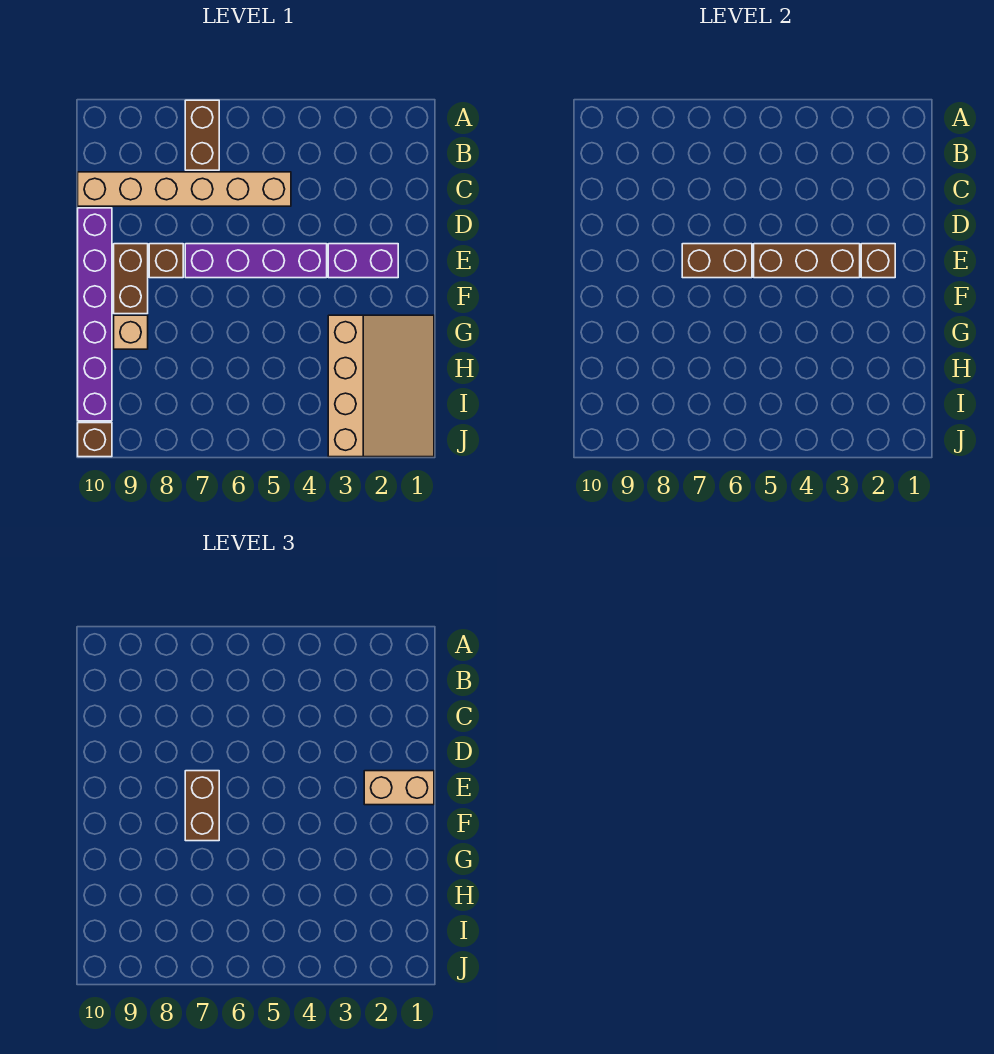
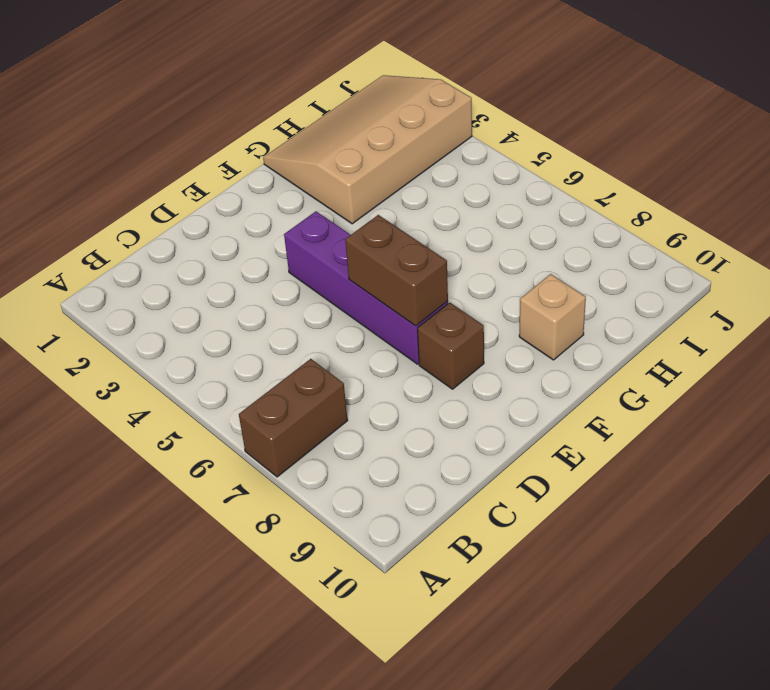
none -> tan 1x6 brick [78,172,291,206]
none -> purple 1x6 brick [78,208,112,421]
none -> purple 1x2 brick [328,244,398,278]

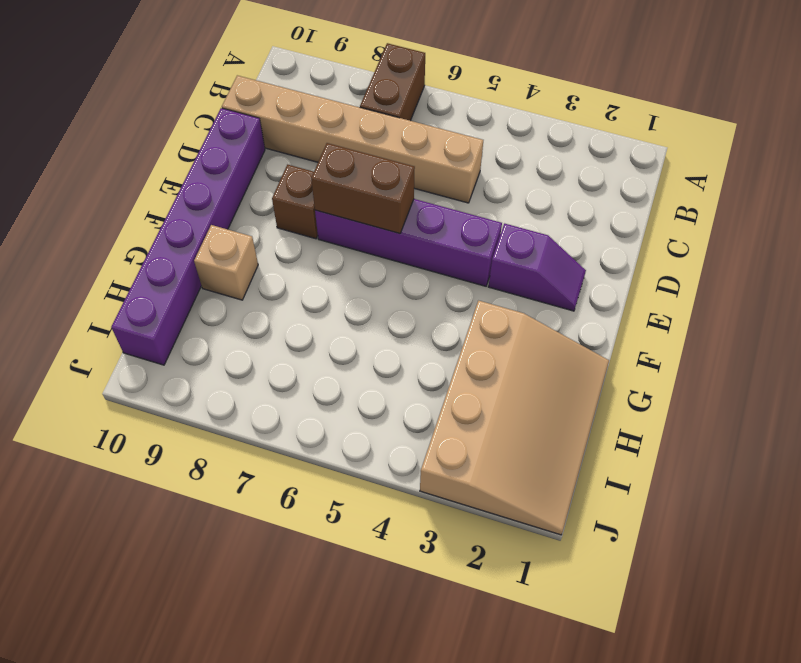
purple 1x2 slope [488,224,586,311] -> purple 1x2 brick [328,244,398,278]
none -> brown 1x2 brick [114,244,148,314]
none -> brown 1x1 brick [78,423,112,457]
none -> brown 1x1 brick [861,244,895,278]

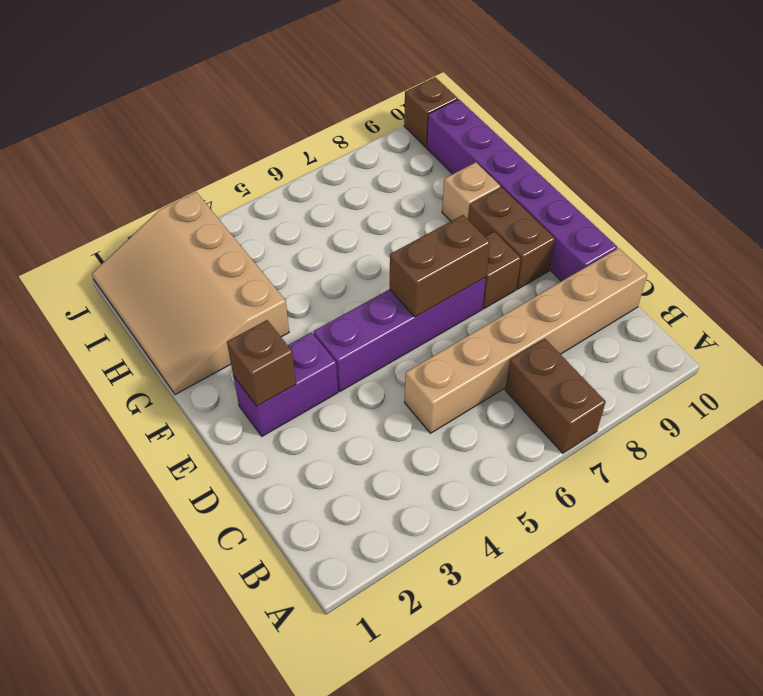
none -> brown 1x3 brick [754,244,860,278]
none -> tan 1x2 brick [364,771,434,805]
none -> brown 1x2 brick [185,771,219,841]

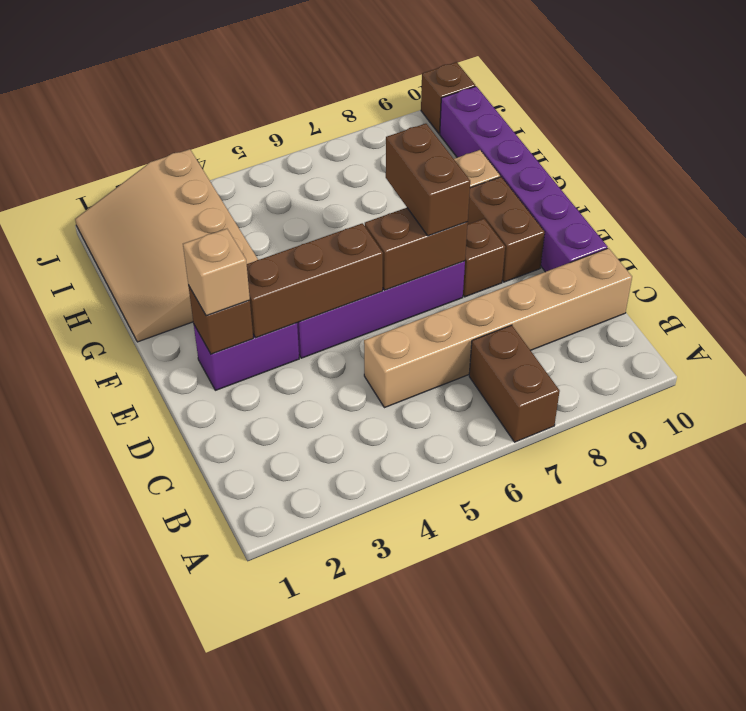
tan 1x1 brick [183,229,250,316] -> tan 1x2 brick [364,771,434,805]

